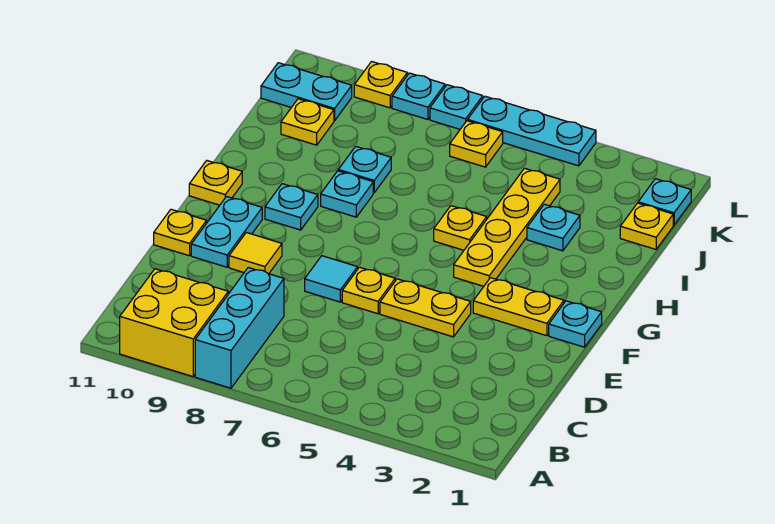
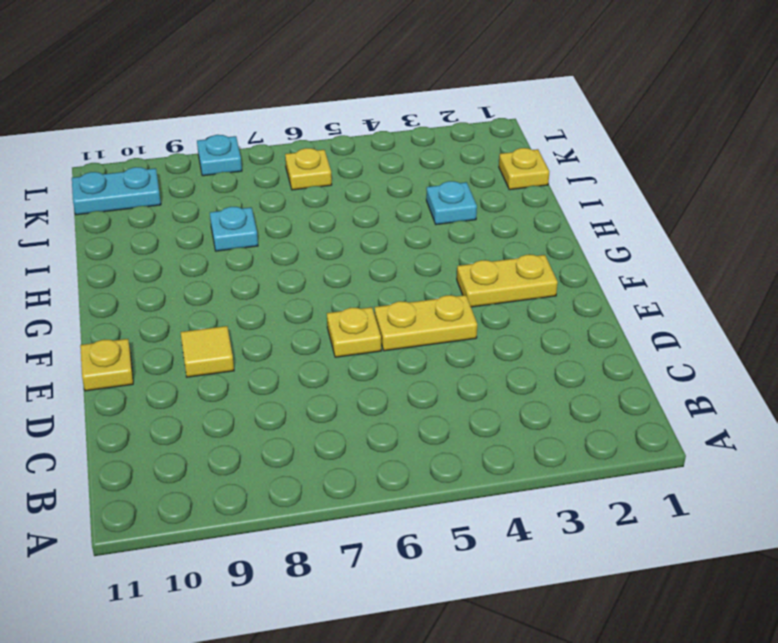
none -> cyan 1x3 brick [195,268,284,388]
none -> yellow 2x2 brick [120,269,228,376]
none -> cyan 1x1 tile [305,256,358,302]

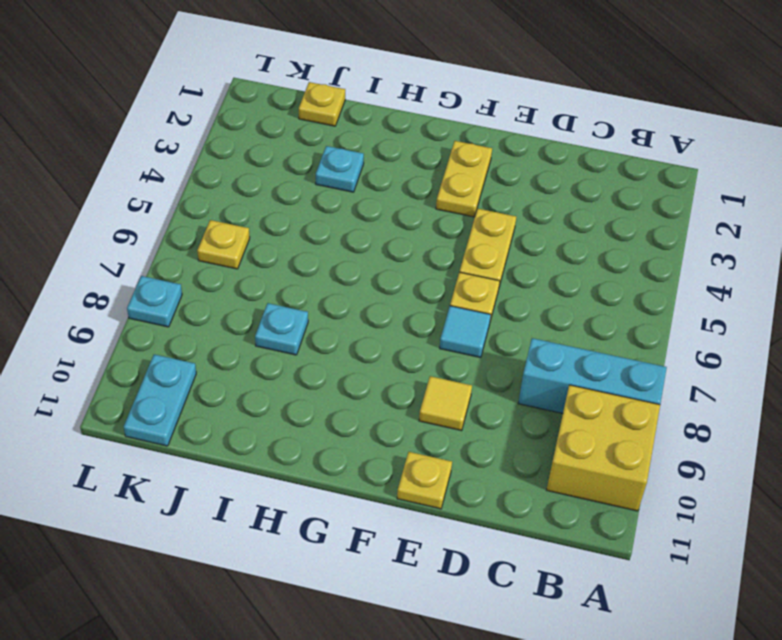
none -> cyan 1x2 plate [191,197,262,267]
none -> cyan 1x1 plate [549,301,602,347]
none -> yellow 1x4 plate [454,168,560,286]

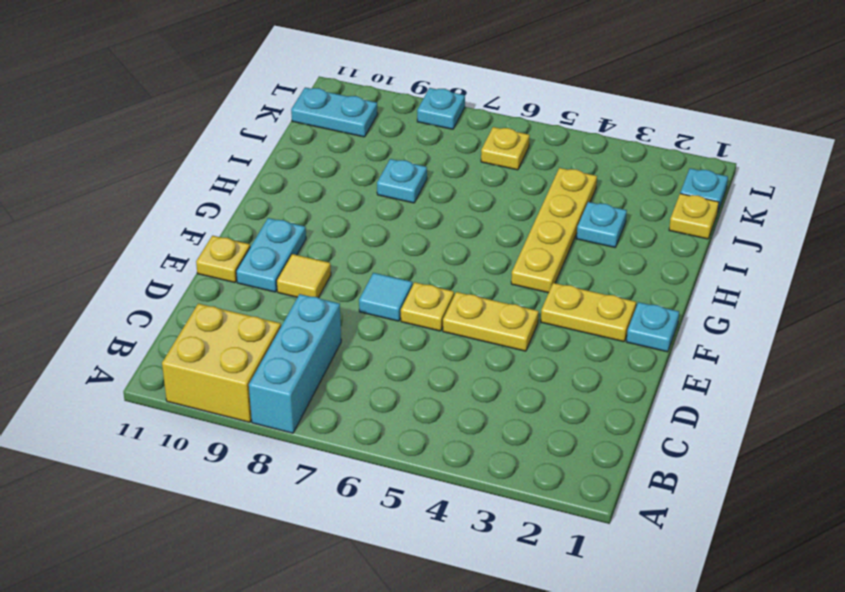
none -> cyan 1x1 plate [265,184,318,230]
none -> yellow 1x1 plate [189,161,242,205]
none -> yellow 1x1 plate [434,206,487,250]

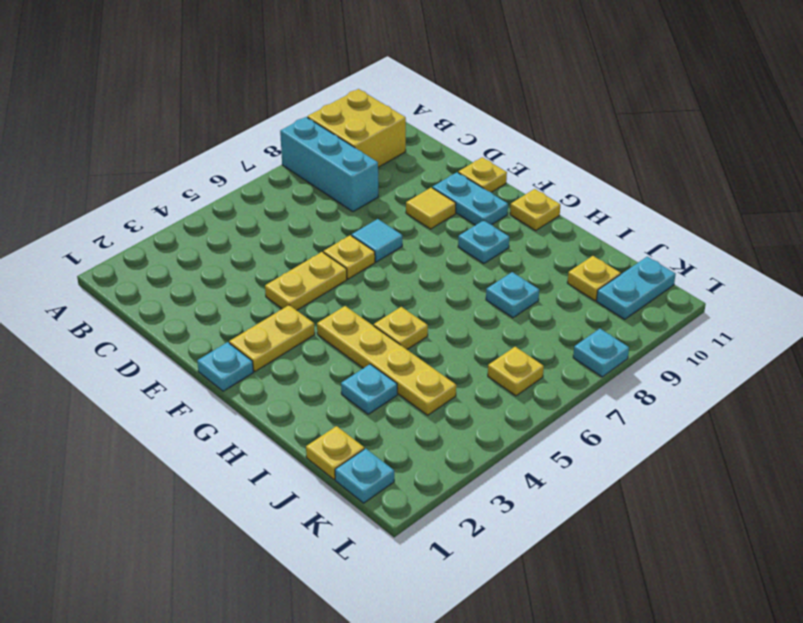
none -> cyan 1x1 plate [321,171,373,217]
none -> cyan 1x3 plate [468,96,596,166]
none -> cyan 1x1 plate [430,85,483,129]

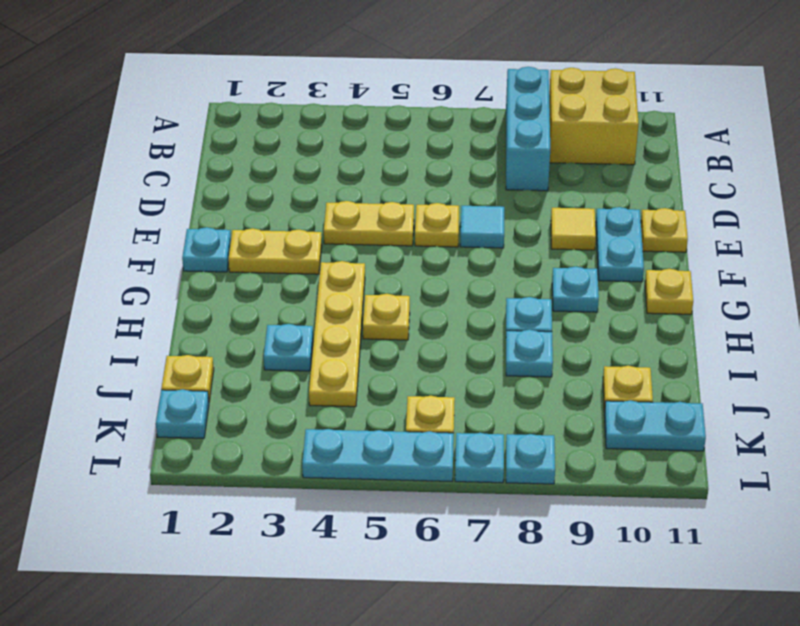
none -> yellow 1x1 plate [354,62,407,108]

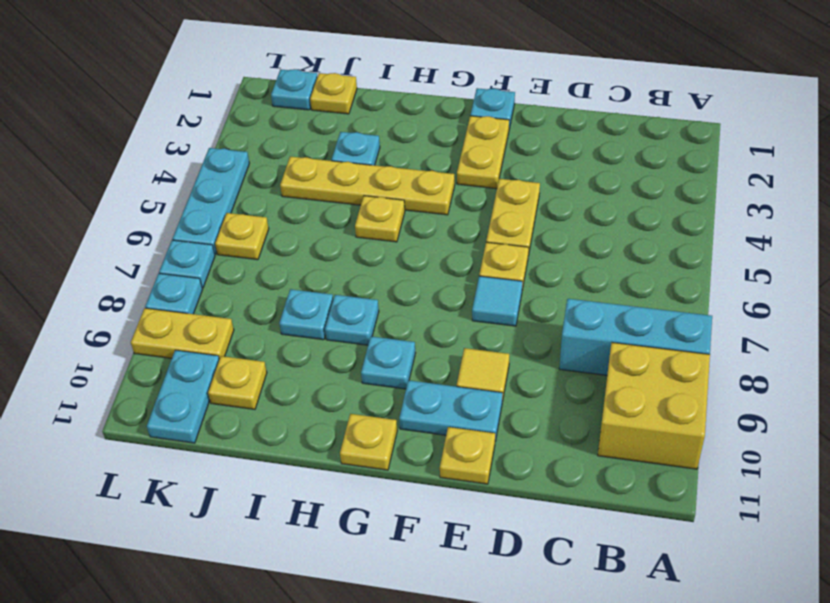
yellow 1x2 plate [131,308,234,359] -> yellow 1x1 plate [354,62,407,108]

